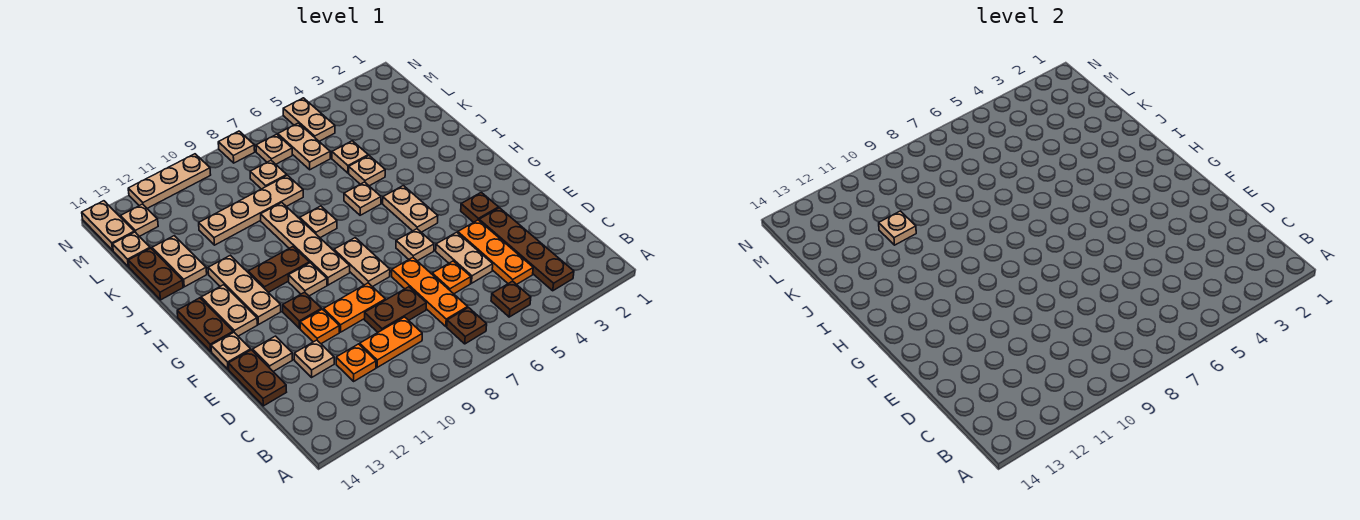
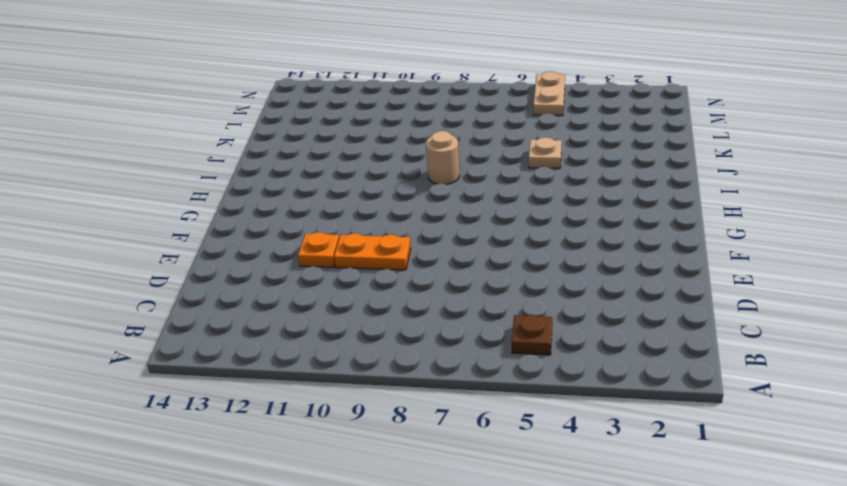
tan 1x1 round brick [426,131,459,185] -> tan 1x1 plate [300,206,337,238]
none -> brown 1x4 plate [479,208,574,291]
none -> brown 1x1 plate [447,308,487,344]
none -> orange 1x3 plate [458,220,533,285]
none -> orange 1x3 plate [392,258,468,326]

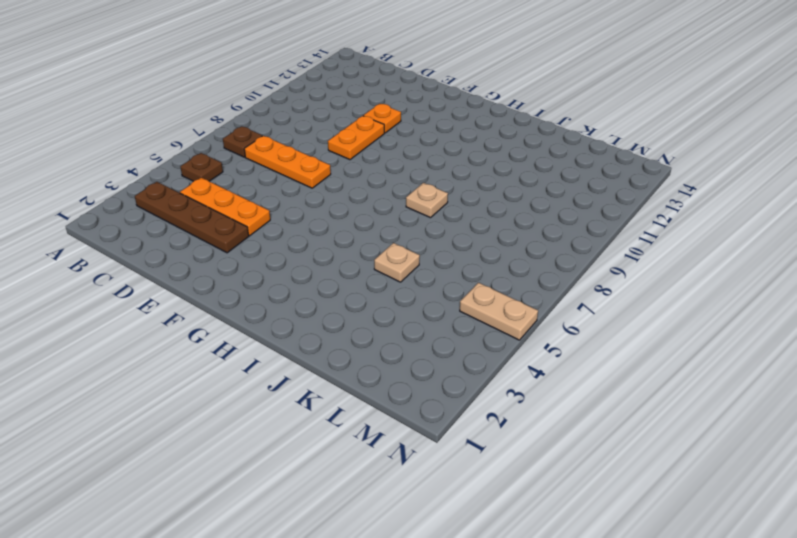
none -> orange 1x2 plate [360,317,422,368]
none -> orange 1x1 plate [336,344,376,381]
none -> tan 1x2 plate [436,232,493,283]
none -> orange 1x1 plate [432,261,471,294]

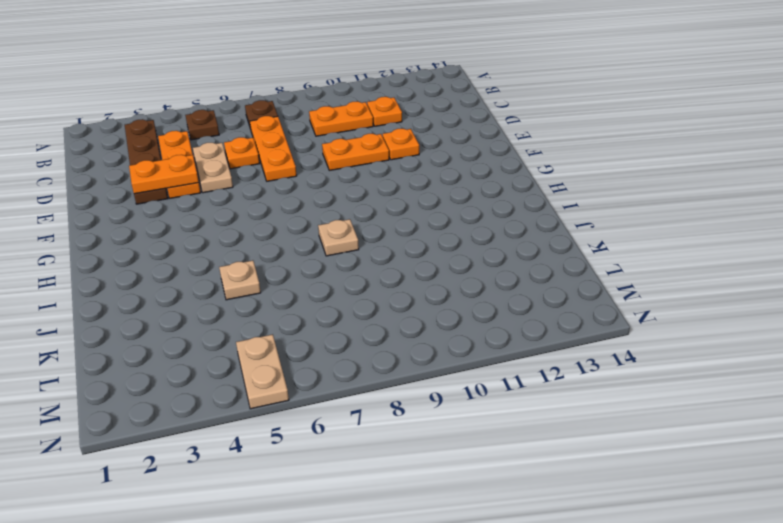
orange 1x2 plate [129,155,199,194] -> none
none -> brown 1x2 plate [364,287,426,332]
none -> tan 1x1 plate [294,340,334,377]
none -> brown 1x2 plate [228,350,286,406]
none -> tan 1x1 plate [253,336,292,372]

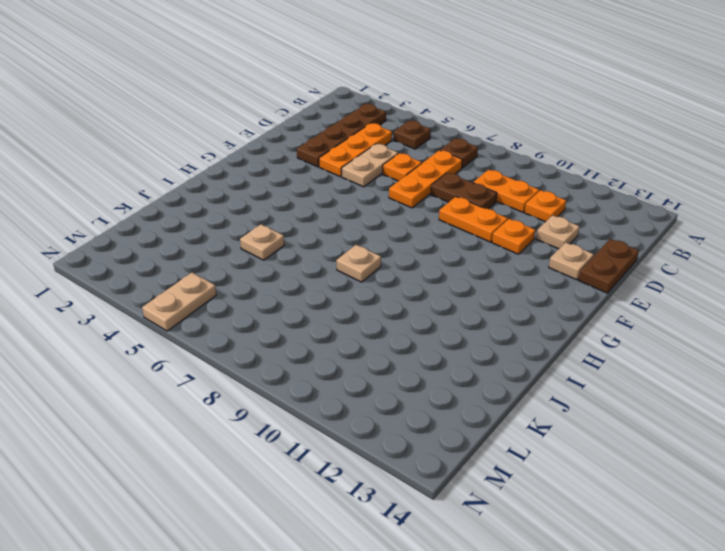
none -> brown 1x1 plate [461,192,499,222]
none -> tan 1x1 plate [396,229,434,261]
none -> tan 1x2 plate [334,238,390,287]
none -> brown 1x1 plate [283,292,322,328]

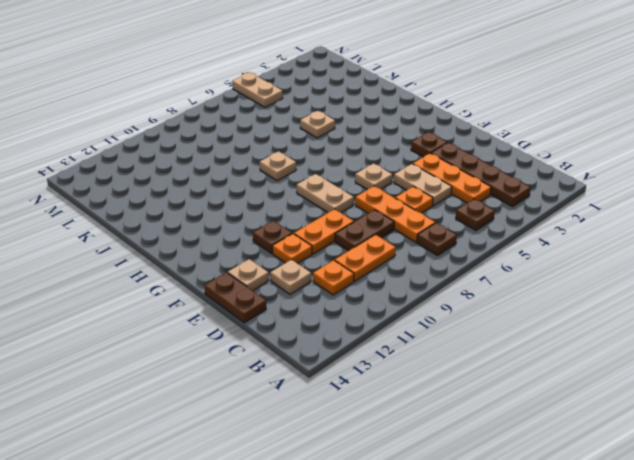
none -> tan 1x1 plate [211,332,251,369]
none -> tan 1x2 plate [383,186,438,232]
none -> tan 1x4 plate [261,203,350,285]
none -> tan 1x1 plate [288,263,327,296]

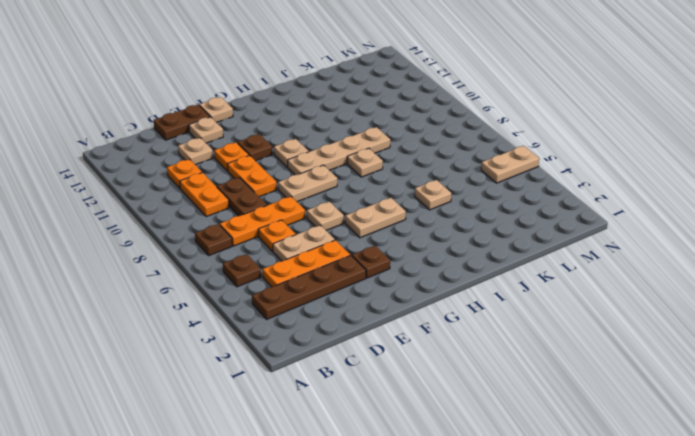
none -> tan 1x3 plate [208,255,281,324]
none -> tan 1x2 plate [201,285,257,336]
none -> brown 1x2 plate [177,298,233,351]
none -> brown 1x2 plate [248,247,309,292]

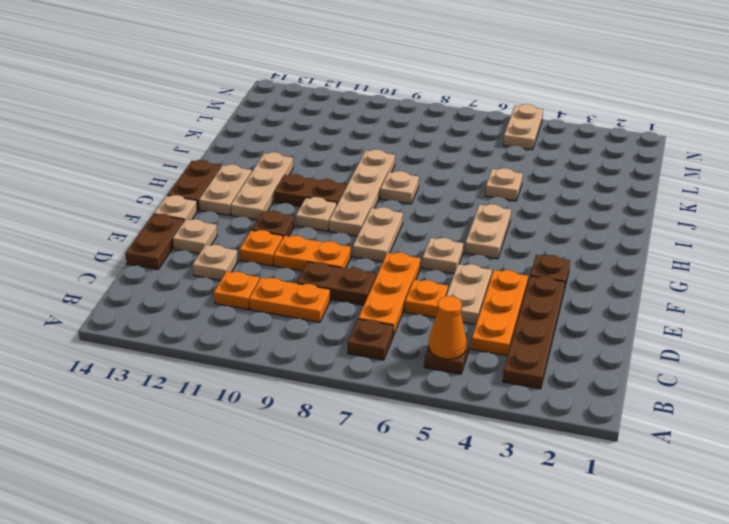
orange 1x1 cone [429,296,467,359] -> none
none -> tan 1x1 plate [344,182,381,215]
none -> tan 1x2 plate [152,236,207,287]
none -> brown 1x2 plate [128,248,183,300]
none -> tan 1x1 plate [332,141,368,173]

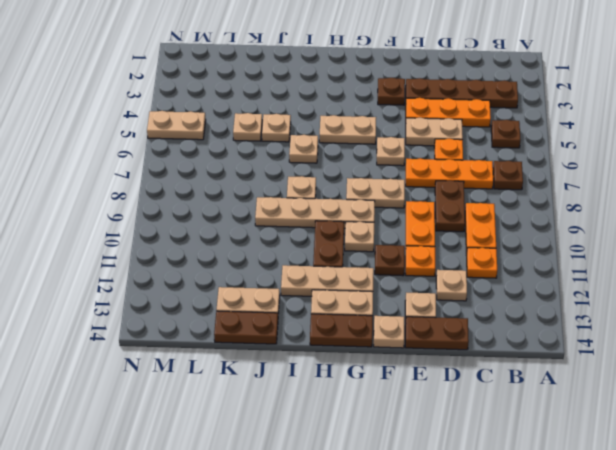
none -> tan 1x4 plate [199,175,303,245]
none -> tan 1x2 plate [278,123,330,170]
none -> tan 1x1 plate [250,161,287,189]
none -> tan 1x1 plate [113,232,150,267]

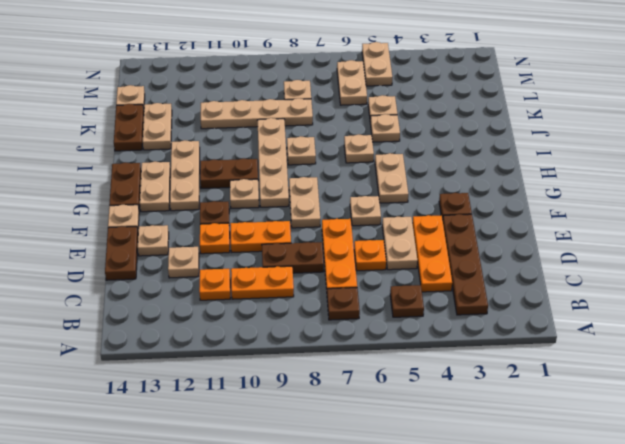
none -> tan 1x1 plate [256,134,292,164]
none -> tan 1x1 plate [121,204,158,236]
none -> tan 1x2 plate [82,201,134,250]
none -> tan 1x1 plate [218,131,255,163]

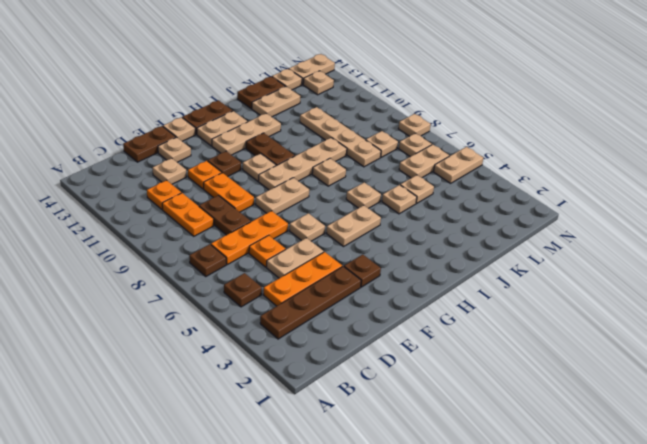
none -> tan 1x3 plate [128,154,211,208]
none -> tan 1x1 plate [879,211,916,245]

